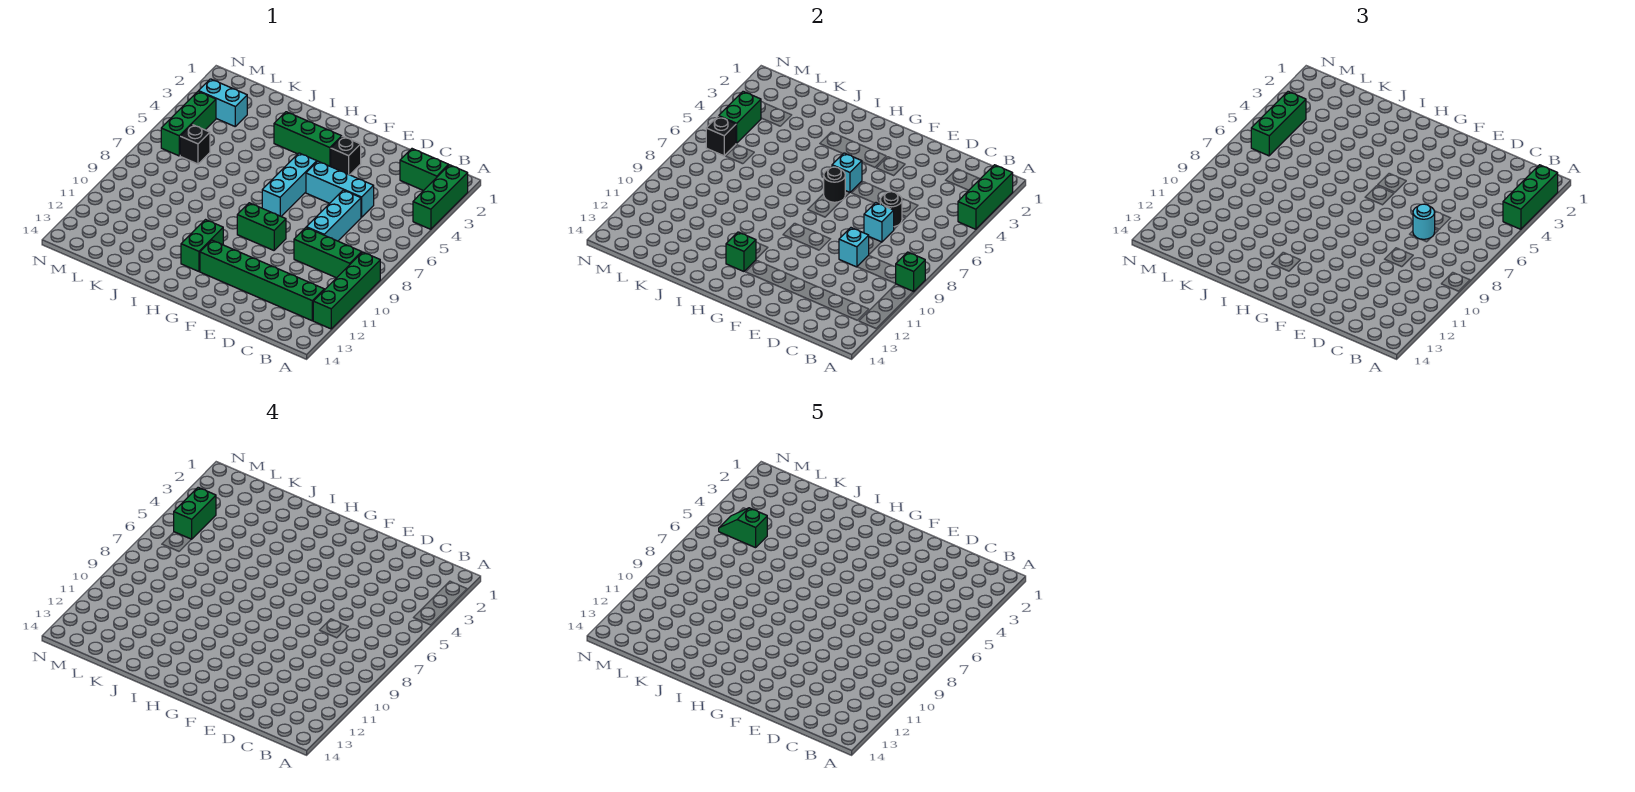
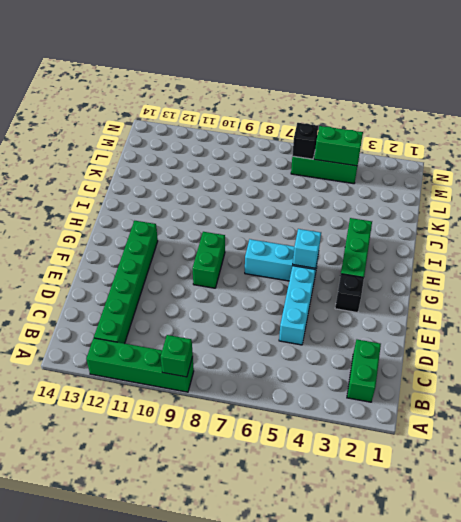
none -> green 1x3 brick [413,165,468,229]
none -> green 1x3 brick [294,228,362,278]
none -> cyan 1x3 brick [306,190,361,241]
none -> green 1x2 brick [181,220,223,271]

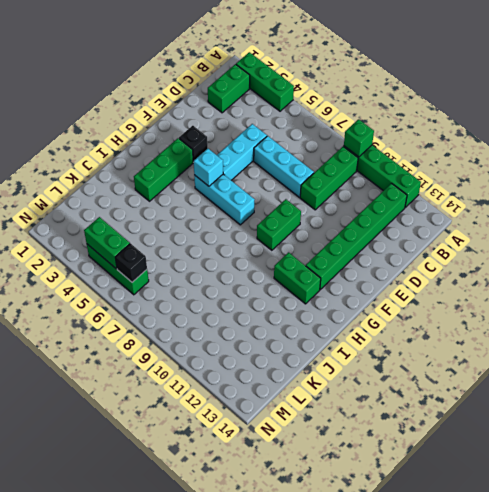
none -> cyan 1x2 brick [199,79,247,126]
none -> black 1x1 brick [180,125,210,164]
none -> green 1x3 brick [958,165,1013,229]
none -> black 1x1 round brick [880,192,902,227]

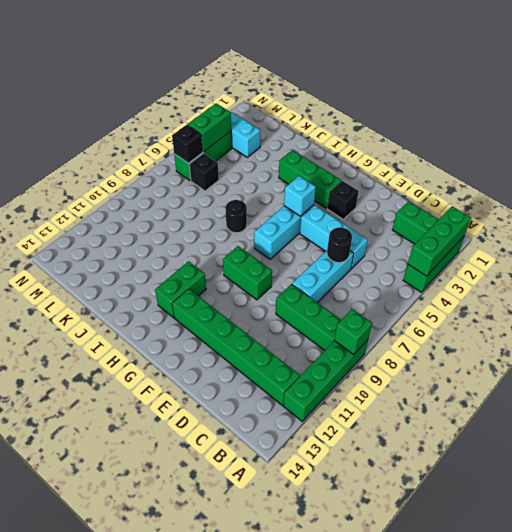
black 1x1 round brick [225,200,247,233] -> black 1x1 round brick moved to [824,167,845,202]
none -> cyan 1x1 brick [864,203,894,242]
none -> cyan 1x1 brick [839,228,869,267]
none -> green 1x1 brick [726,232,756,271]
none -> green 1x3 brick [1503,165,1558,229]

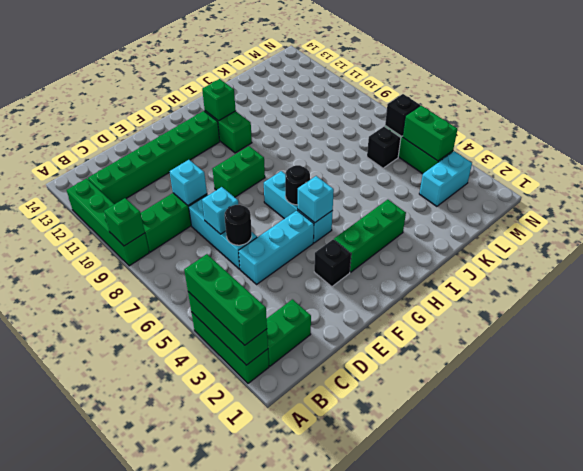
none -> cyan 1x1 round brick [1413,204,1435,239]
none -> green 1x3 brick [1251,91,1306,156]
none -> green 1x2 brick [174,487,216,539]
none -> green 1x2 slope [719,508,767,548]

